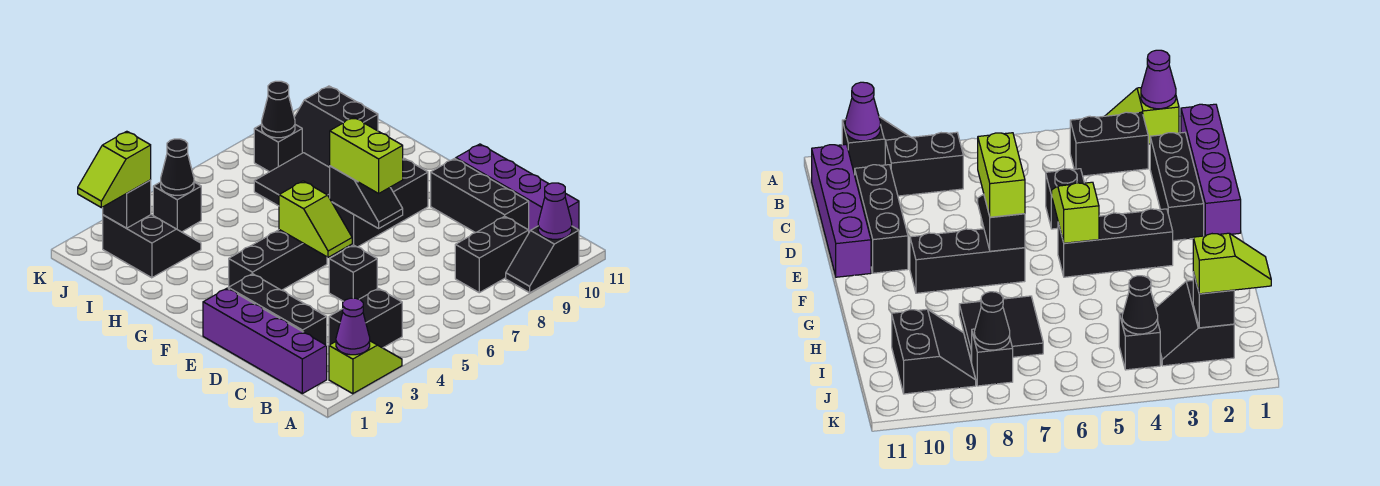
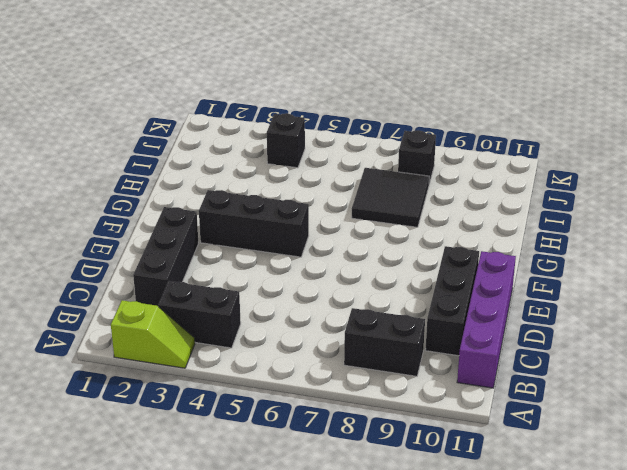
none -> black 1x2 slope [506,226,579,293]
none -> purple 1x4 brick [203,288,327,394]
none -> black 1x1 brick [329,245,377,301]

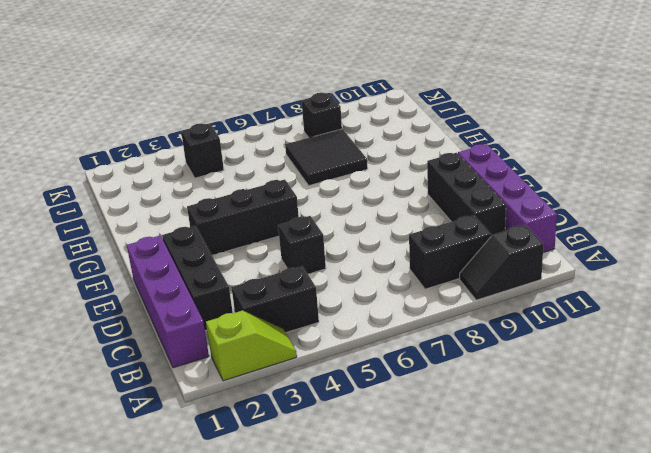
none -> black 1x3 brick [332,158,428,247]
none -> black 2x2 slope [103,215,201,278]
none -> black 2x2 slope [294,86,378,168]

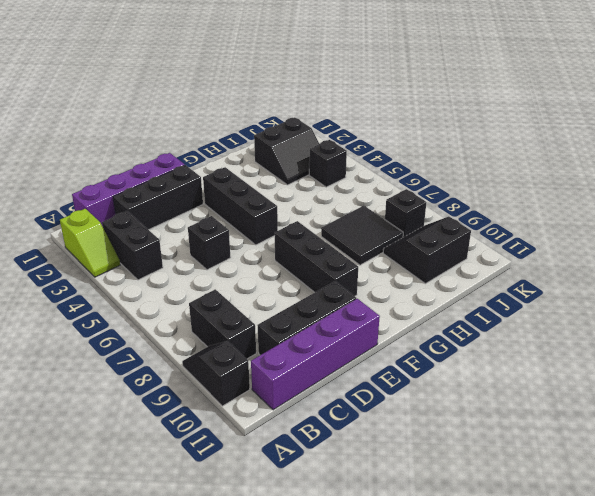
none -> purple 1x1 cone [336,298,370,355]
none -> purple 1x1 cone [538,183,572,239]
none -> lime 1x2 slope [279,181,352,257]

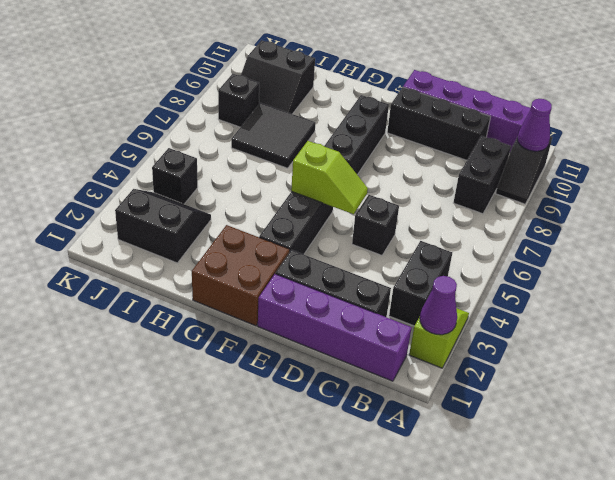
brown 2x2 brick [192,225,290,326] -> none
none -> black 1x2 slope [330,166,403,228]
none -> black 1x1 brick [103,180,151,228]
none -> black 1x1 cone [161,139,194,195]

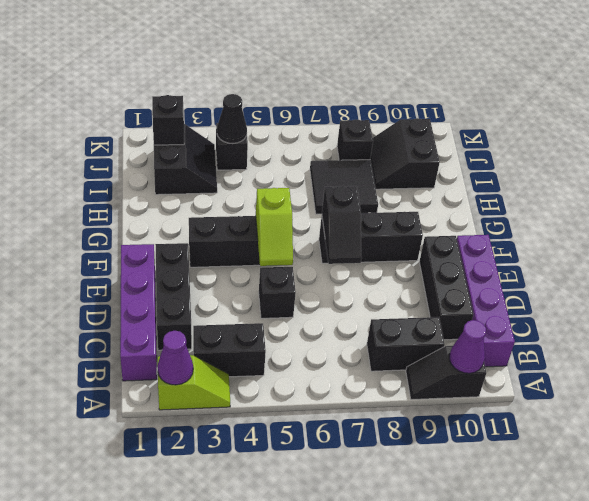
none -> black 1x1 cone [262,81,295,138]
none -> lime 1x2 brick [330,117,403,193]
none -> lime 1x2 slope [78,131,151,208]

